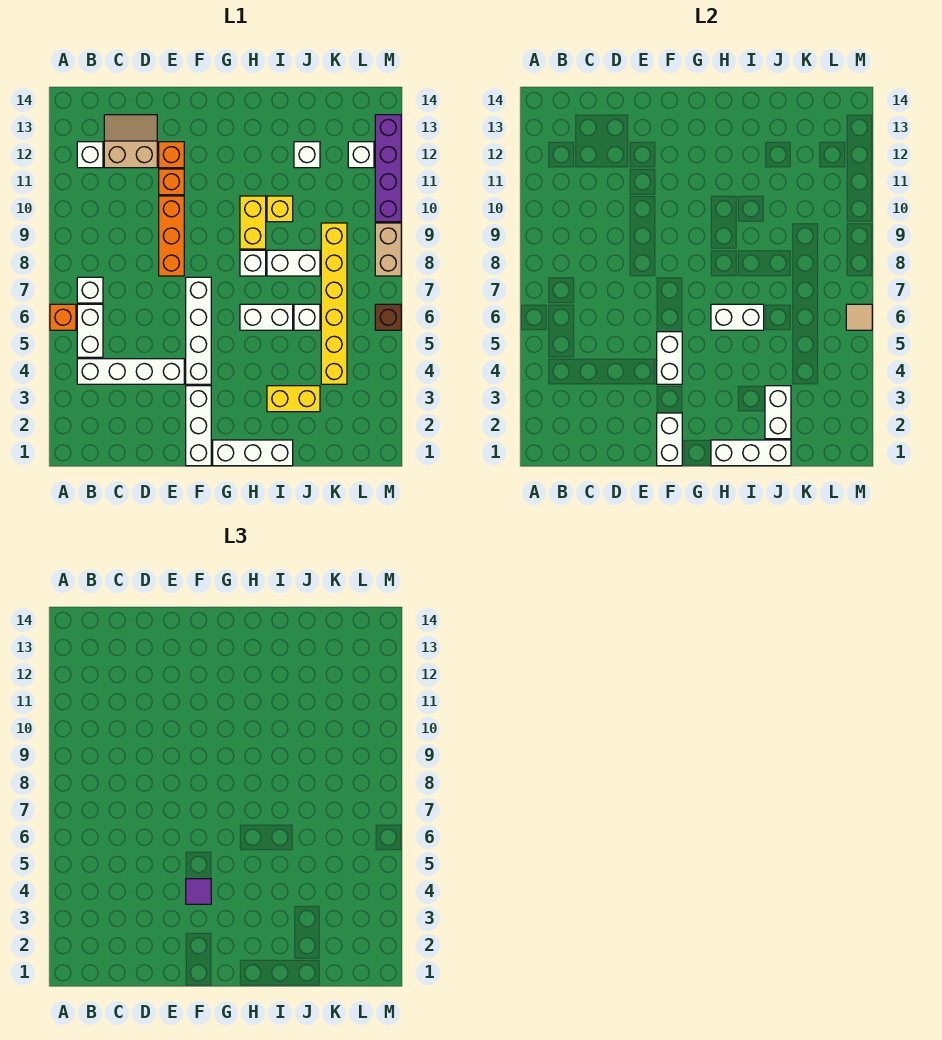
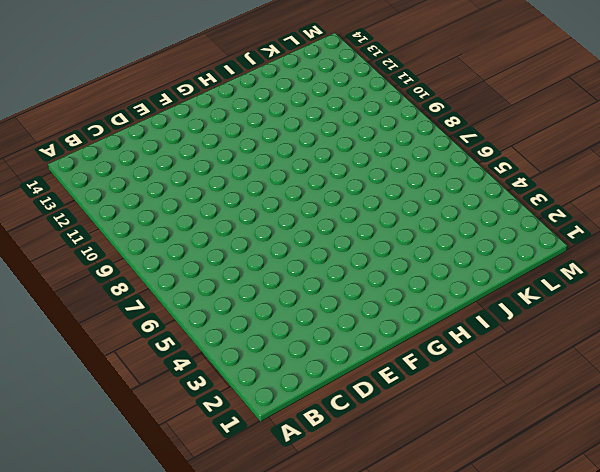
none -> orange 1x1 brick [50,304,76,330]
none -> white 1x4 brick [77,359,184,384]
none -> white 1x2 brick [77,304,103,357]
none -> white 1x1 brick [77,277,103,303]

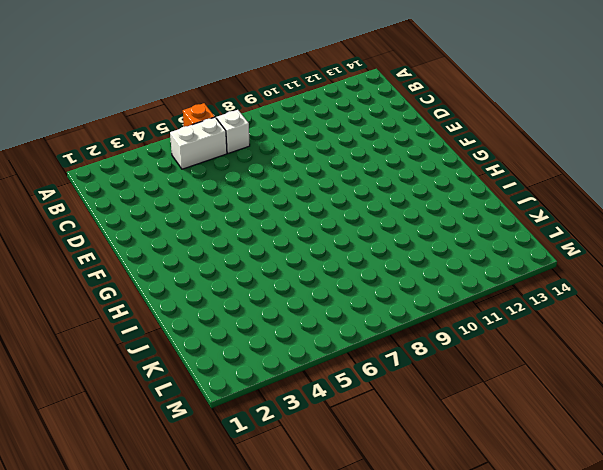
none -> white 1x4 brick [77,359,184,384]
none -> white 1x1 brick [77,142,103,168]
none -> tan 2x2 slope [104,115,157,168]
none -> orange 1x3 brick [159,196,184,276]

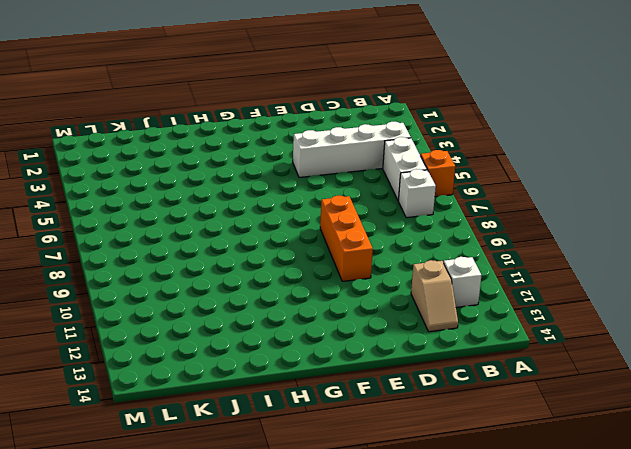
tan 1x2 slope [411,260,458,332] -> tan 2x2 slope [104,115,157,168]
none -> orange 1x1 brick [159,169,184,195]
none -> orange 1x1 brick [159,142,184,168]
none -> white 1x3 brick [186,386,211,466]
none -> white 1x4 brick [186,277,211,384]

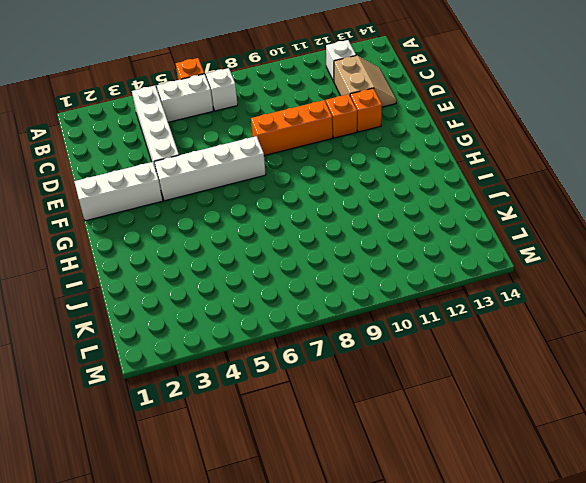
none -> white 1x3 brick [213,440,293,466]
none -> white 1x2 brick [240,304,293,330]
none -> white 1x1 brick [240,250,266,276]
none -> yellow 1x2 brick [240,196,266,249]

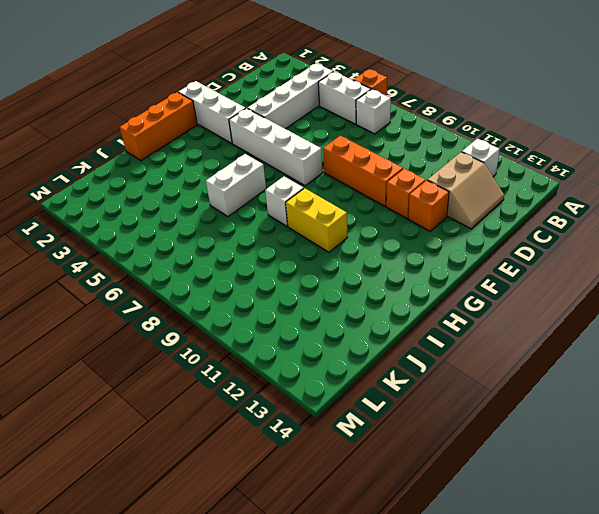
orange 1x3 brick [120,92,197,161] -> white 1x3 brick [213,440,293,466]
none -> yellow 1x2 brick [267,386,320,412]
none -> white 1x2 brick [267,250,320,276]
none -> yellow 1x1 brick [267,196,293,222]
none -> white 1x1 brick [294,304,320,330]

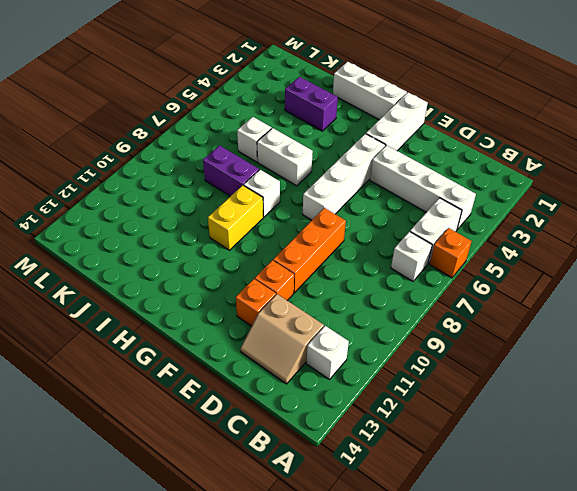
purple 1x2 brick [285,77,338,131] -> yellow 1x2 brick [267,386,320,412]
purple 1x2 brick [203,146,259,196] -> white 1x2 brick [267,250,320,276]
none -> yellow 1x1 brick [267,196,293,222]
none -> white 1x1 brick [294,142,320,168]
none -> yellow 1x6 brick [321,223,347,384]
none -> white 1x1 brick [348,142,374,168]

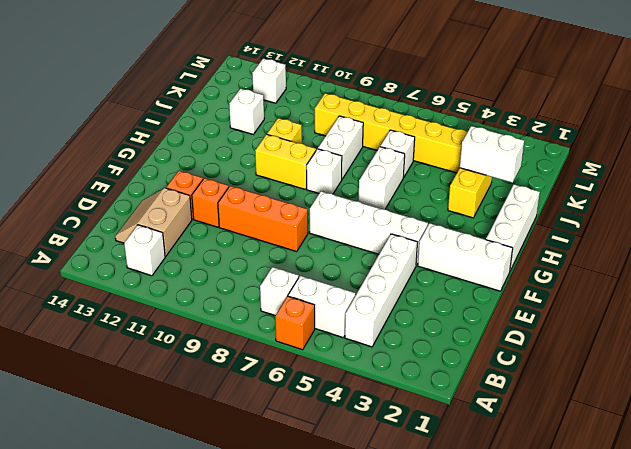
none -> brown 1x1 brick [375,304,401,330]
none -> tan 1x2 brick [375,223,401,276]
none -> purple 1x4 brick [375,115,401,222]
none -> white 1x2 brick [657,413,682,466]

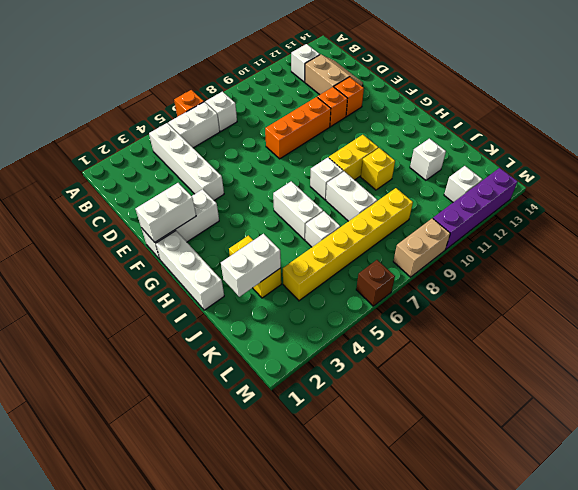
none -> white 1x4 brick [186,277,211,384]
none -> white 1x2 brick [657,332,682,384]
none -> white 1x3 brick [711,440,791,466]
none -> white 1x2 brick [711,304,764,330]

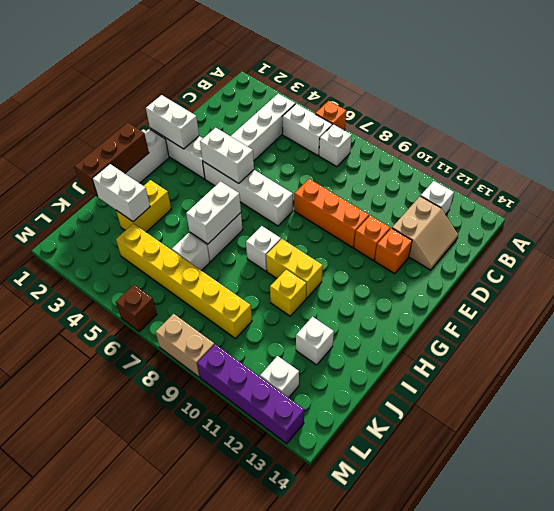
brown 1x3 brick [74,123,149,197] -> white 1x3 brick [711,440,791,466]
none -> white 1x2 brick [267,250,320,276]
none -> tan 1x1 tile [846,304,872,330]
none -> purple 1x1 tile [186,879,211,904]

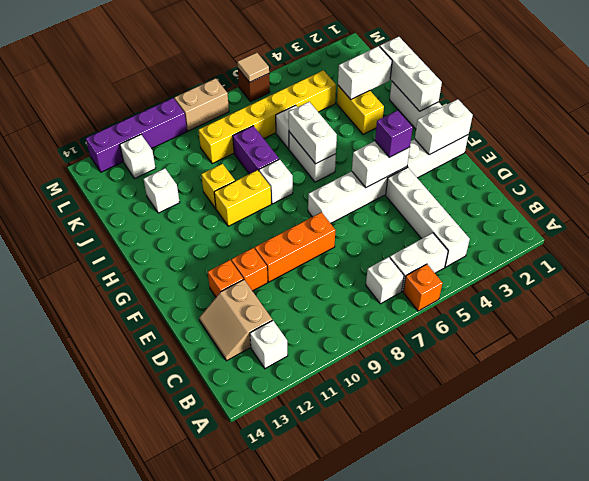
purple 1x1 brick [375,110,413,157] -> purple 1x1 tile [186,879,211,904]
purple 1x2 brick [233,126,279,174] -> white 1x2 brick [267,250,320,276]

